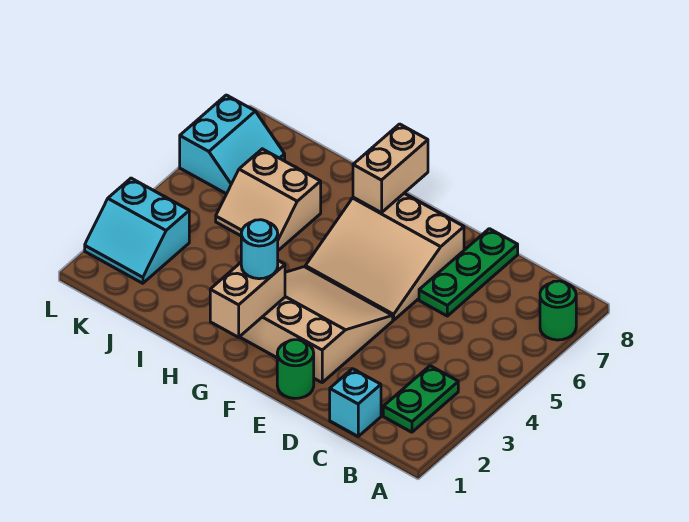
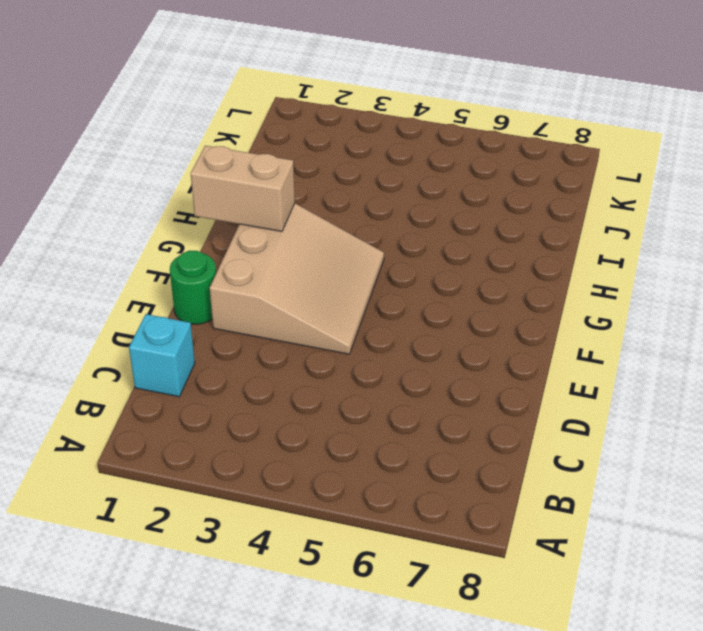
none -> green 1x1 round brick [540,281,576,340]
none -> green 1x2 plate [383,366,458,432]
none -> green 1x3 plate [419,229,518,316]

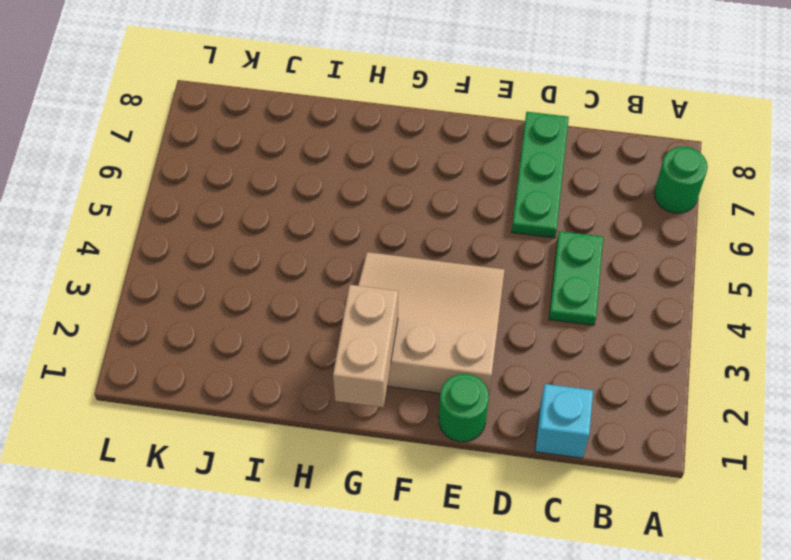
green 1x2 plate [549,231,603,325] -> green 1x2 plate moved to [383,366,458,432]
none -> tan 3x3 slope [305,194,464,320]
none -> tan 2x2 slope [216,149,321,250]
none -> cyan 2x2 slope [85,178,189,283]

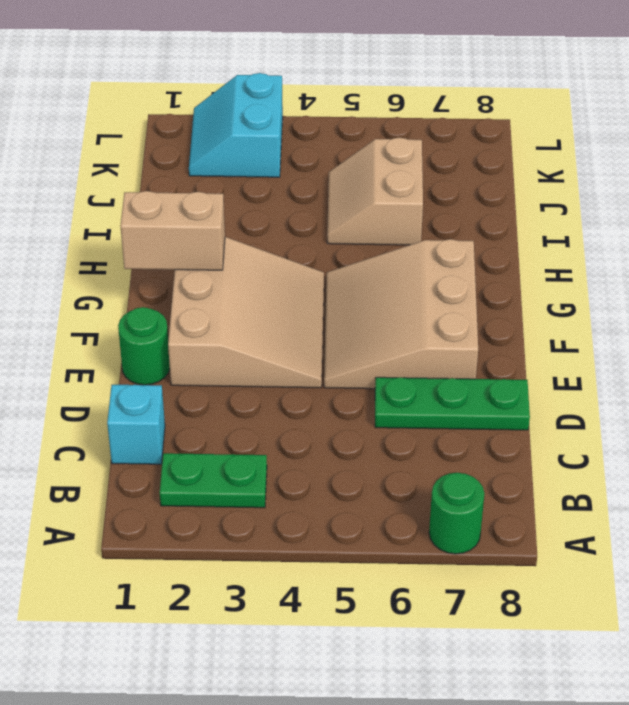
none -> cyan 2x2 slope [180,95,285,194]
none -> tan 1x2 brick [353,124,428,213]
none -> cyan 1x1 round brick [241,220,278,279]

